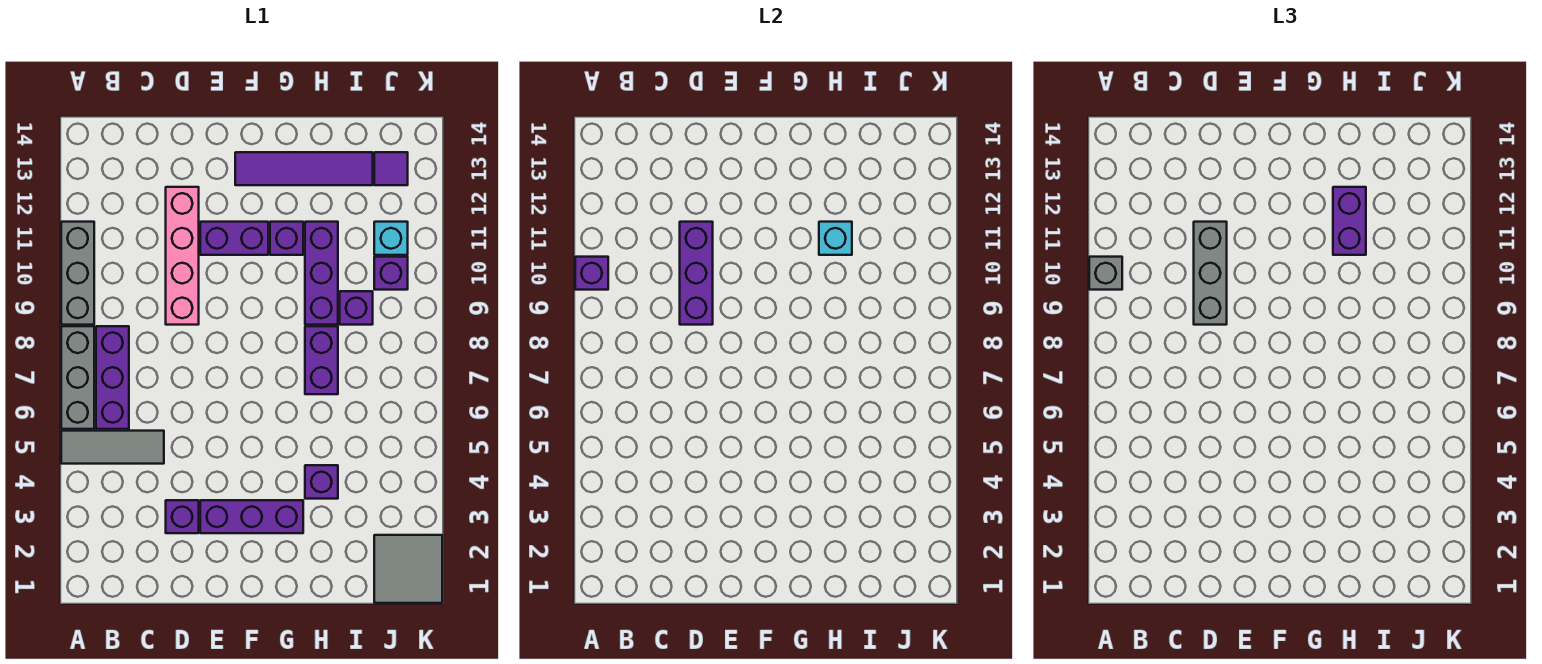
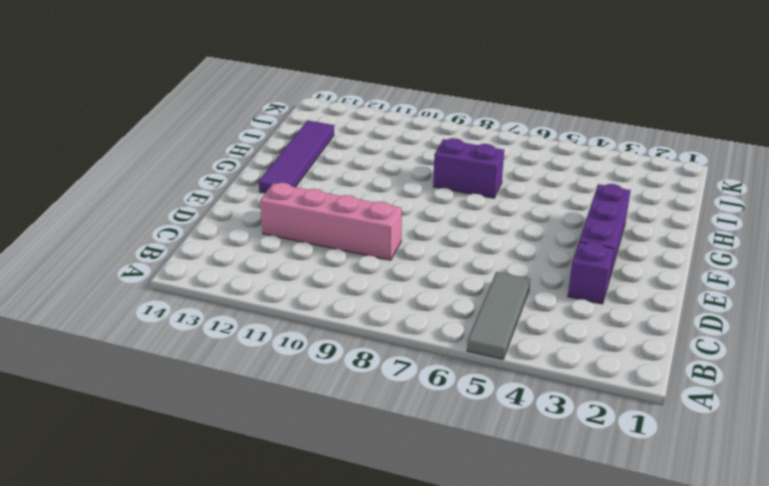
none -> grey 1x3 brick [61,326,94,429]
none -> grey 1x3 brick [61,222,94,325]
none -> purple 1x3 brick [96,326,129,429]

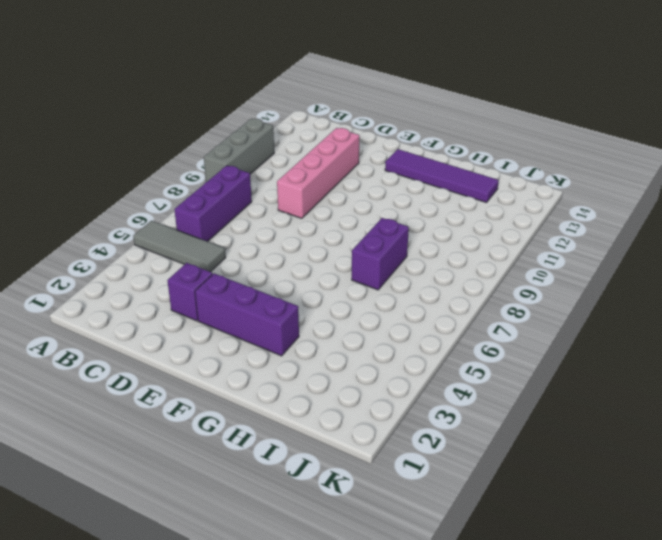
none -> grey 1x3 brick [61,326,94,429]
none -> purple 1x2 brick [200,222,268,255]
none -> purple 1x1 brick [270,222,303,255]

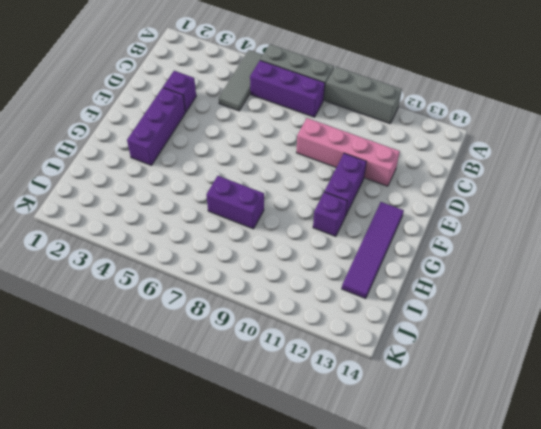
none -> purple 1x1 brick [305,465,338,499]
none -> purple 1x3 brick [305,222,338,325]
none -> purple 1x1 brick [340,291,373,325]

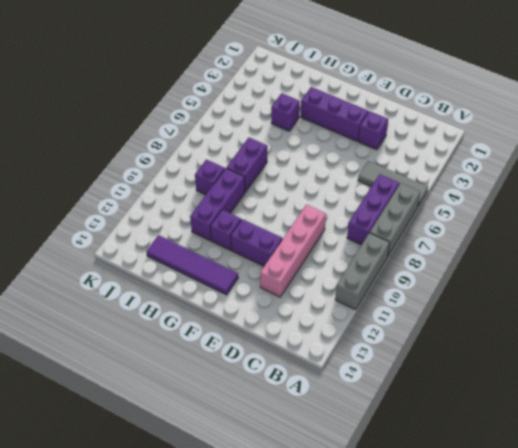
none -> grey 2x2 tile [374,535,442,603]
none -> purple 1x1 brick [374,257,408,290]
none -> cyan 1x1 brick [374,222,408,255]

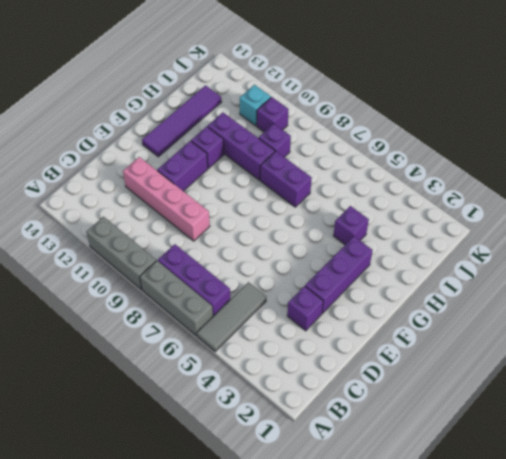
none -> grey 2x2 tile [374,535,442,603]
none -> purple 1x1 tile [374,152,408,185]
none -> purple 1x1 brick [575,257,608,290]

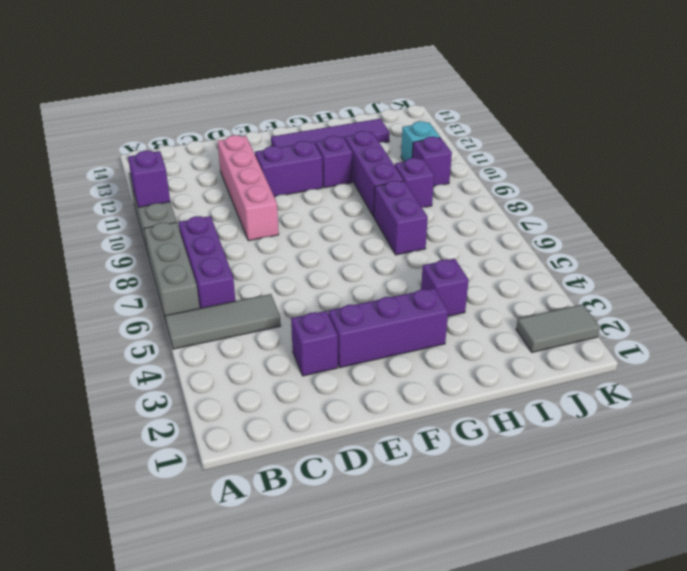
grey 1x2 tile [516,304,600,352] -> grey 2x2 tile [374,535,442,603]
none -> purple 1x1 tile [374,152,408,185]
none -> purple 1x3 brick [680,222,713,325]
none -> cyan 1x1 brick [819,222,852,255]

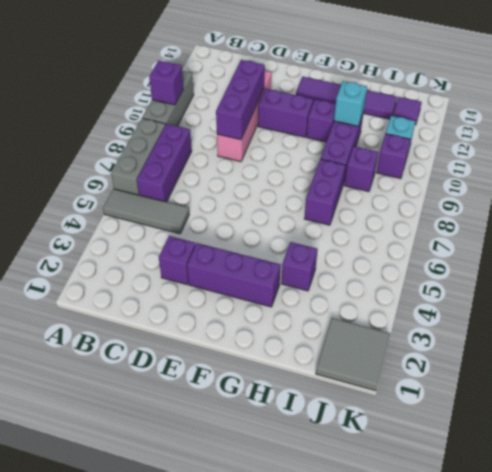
none -> grey 1x1 brick [1089,257,1122,290]
none -> grey 1x3 brick [1194,222,1227,325]
none -> purple 1x2 brick [1333,187,1366,255]

